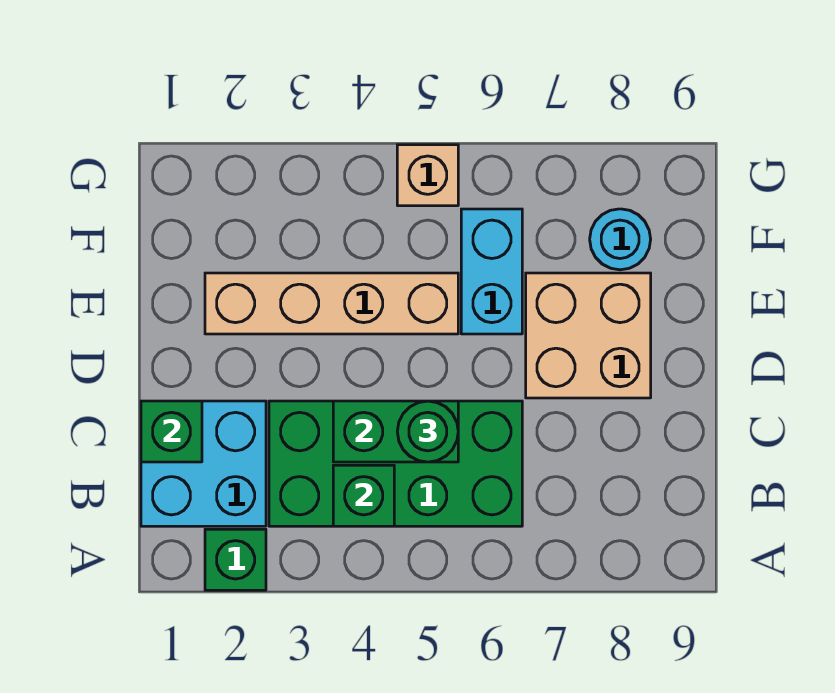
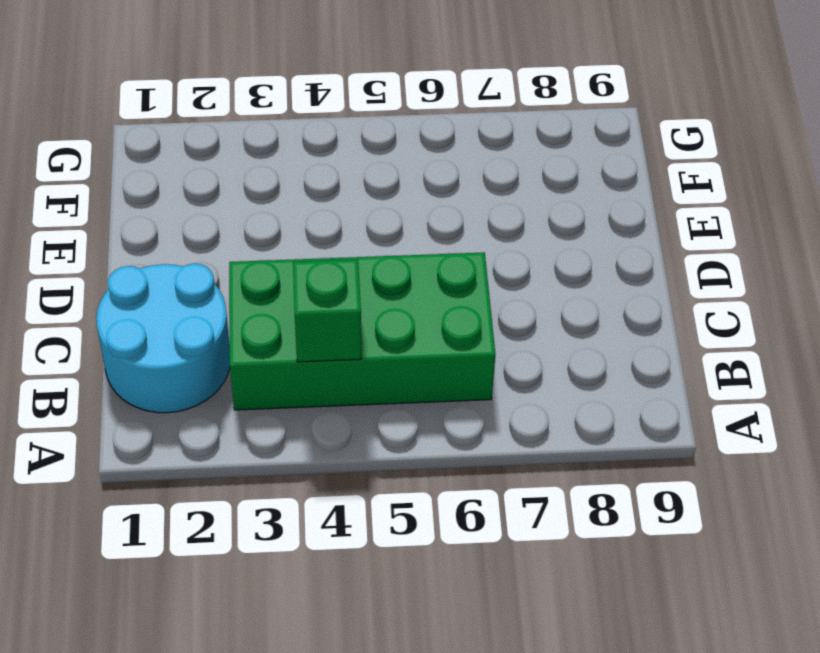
cyan 2x2 round brick [96,264,230,413] -> cyan 2x2 brick [141,401,266,526]
none -> green 1x1 brick [205,529,266,590]
none -> tan 2x2 brick [526,273,651,398]
none -> tan 1x4 brick [205,273,458,334]

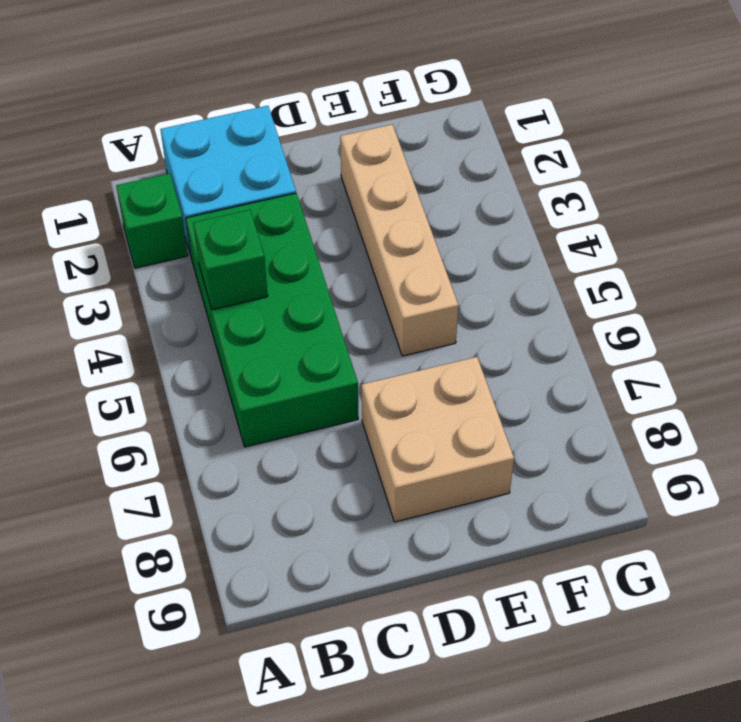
none -> cyan 1x2 brick [461,209,522,334]
none -> cyan 1x1 round brick [590,209,651,270]
none -> tan 1x1 brick [397,145,458,206]

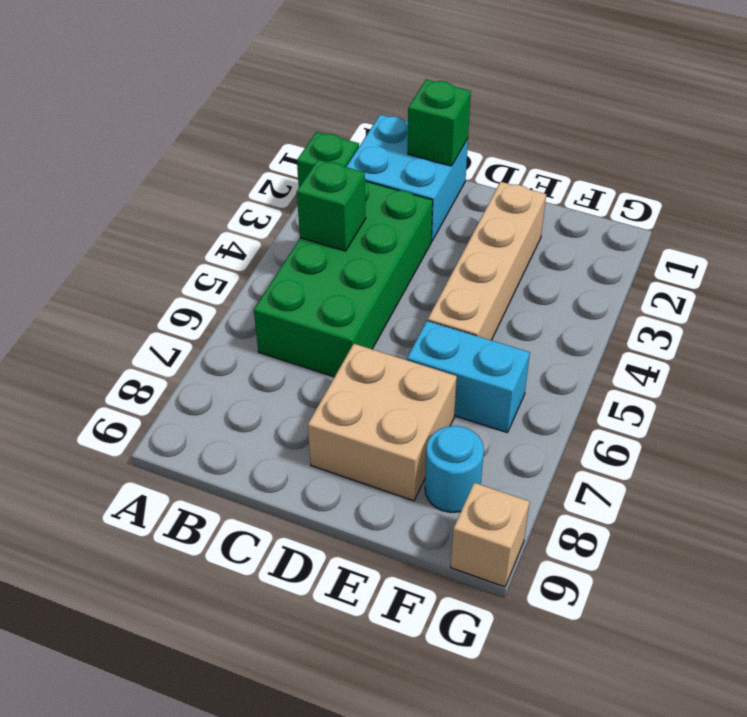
tan 1x1 brick [451,483,530,587] -> tan 1x1 brick moved to [397,145,458,206]
none -> green 1x2 brick [333,401,458,462]
none -> green 1x1 round brick [397,401,458,462]

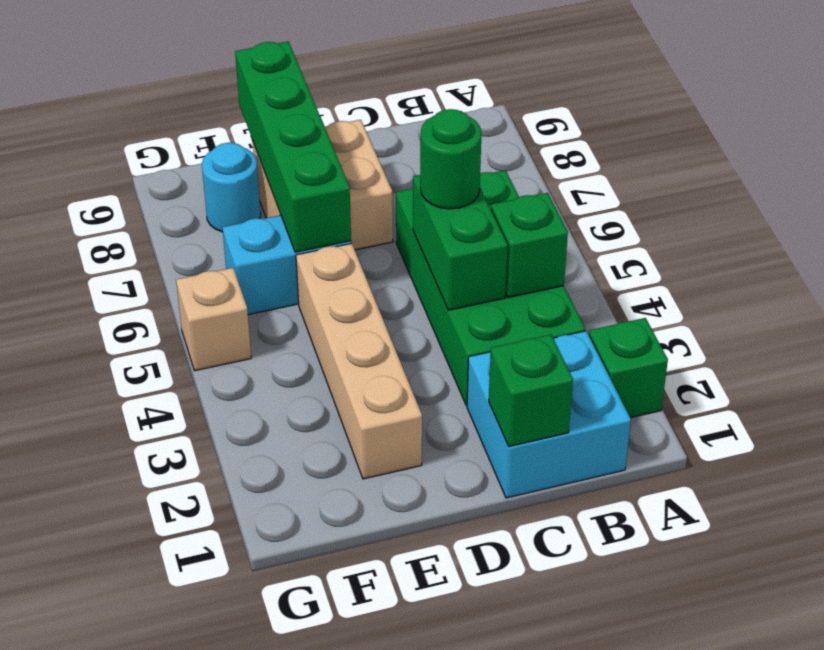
green 1x4 brick [235,41,351,252] -> none

